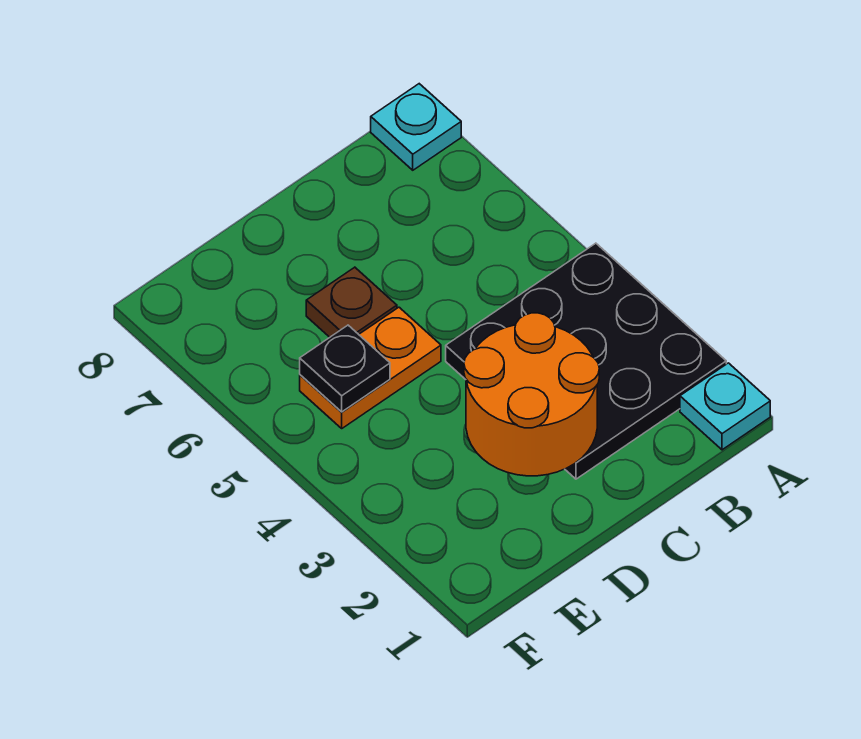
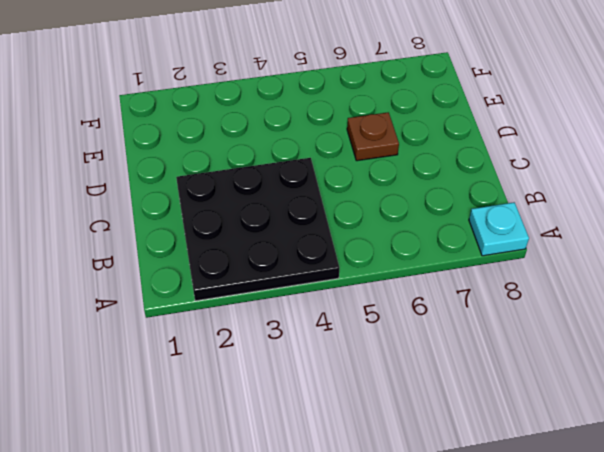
none -> cyan 1x1 plate [680,363,770,450]
none -> orange 1x2 plate [300,307,441,428]

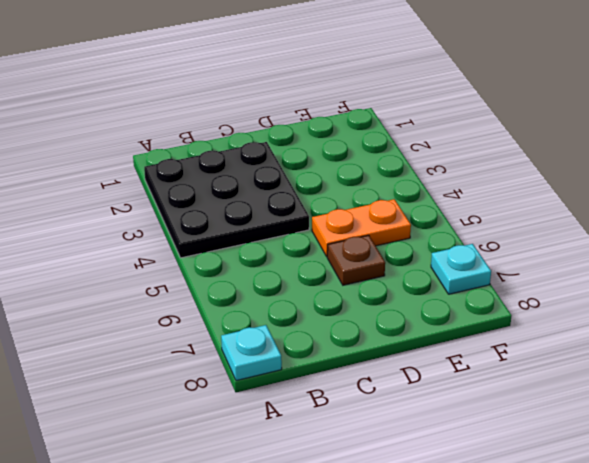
cyan 1x1 plate [431,244,491,294] -> cyan 1x1 plate moved to [680,363,770,450]
none -> orange 2x2 round brick [464,313,599,476]
none -> black 1x1 plate [300,325,390,412]

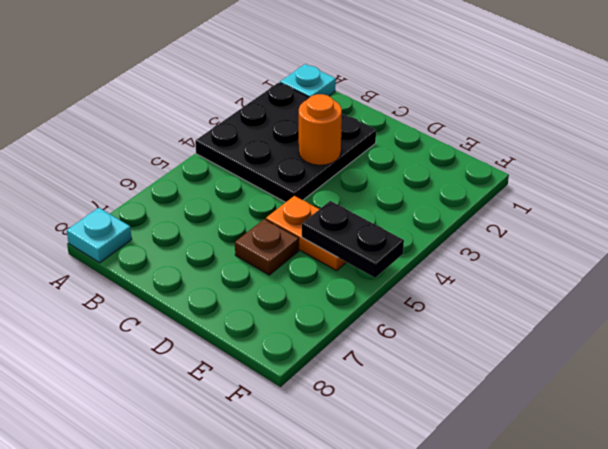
orange 1x1 round brick [299,94,342,165] -> orange 2x2 round brick [464,313,599,476]
black 1x2 plate [302,201,404,278] -> black 1x1 plate [300,325,390,412]

